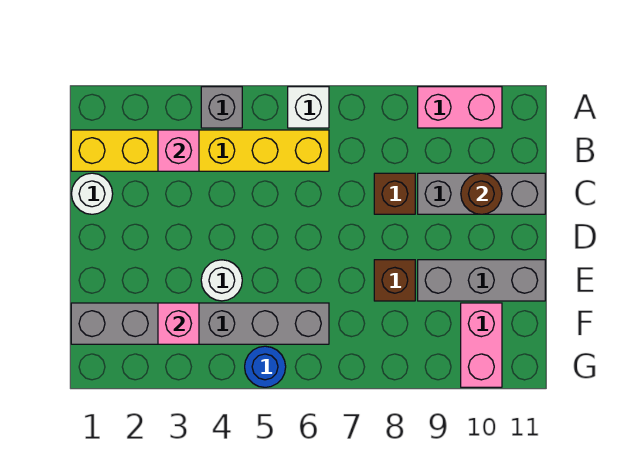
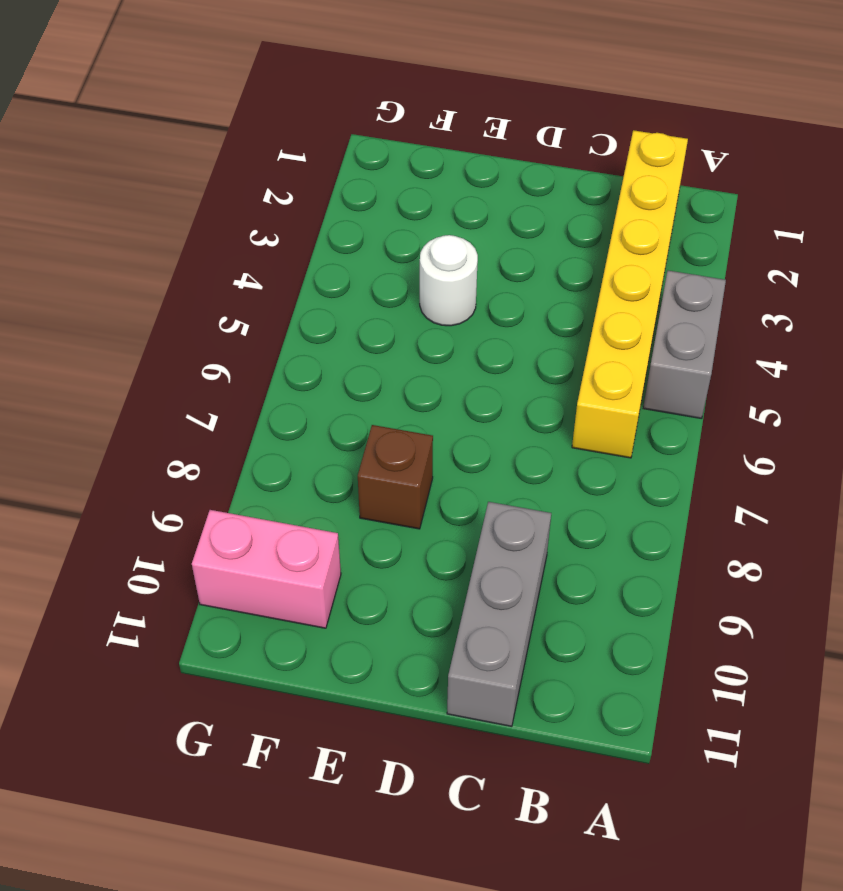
grey 1x2 brick [643,271,726,419] -> grey 1x1 brick [201,87,242,128]
none -> white 1x1 brick [288,87,329,128]
none -> pink 1x2 brick [418,87,502,128]
none -> white 1x1 round brick [72,173,113,214]

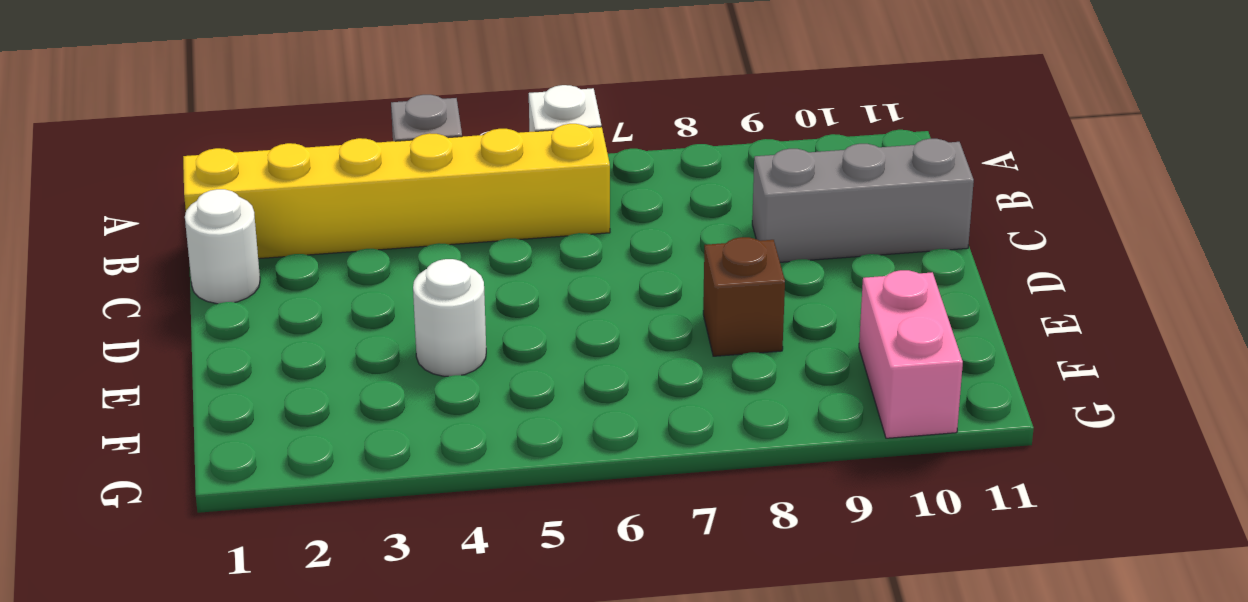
none -> pink 1x2 brick [418,87,502,128]
none -> brown 1x1 brick [374,173,415,214]
none -> grey 1x3 brick [418,260,545,301]

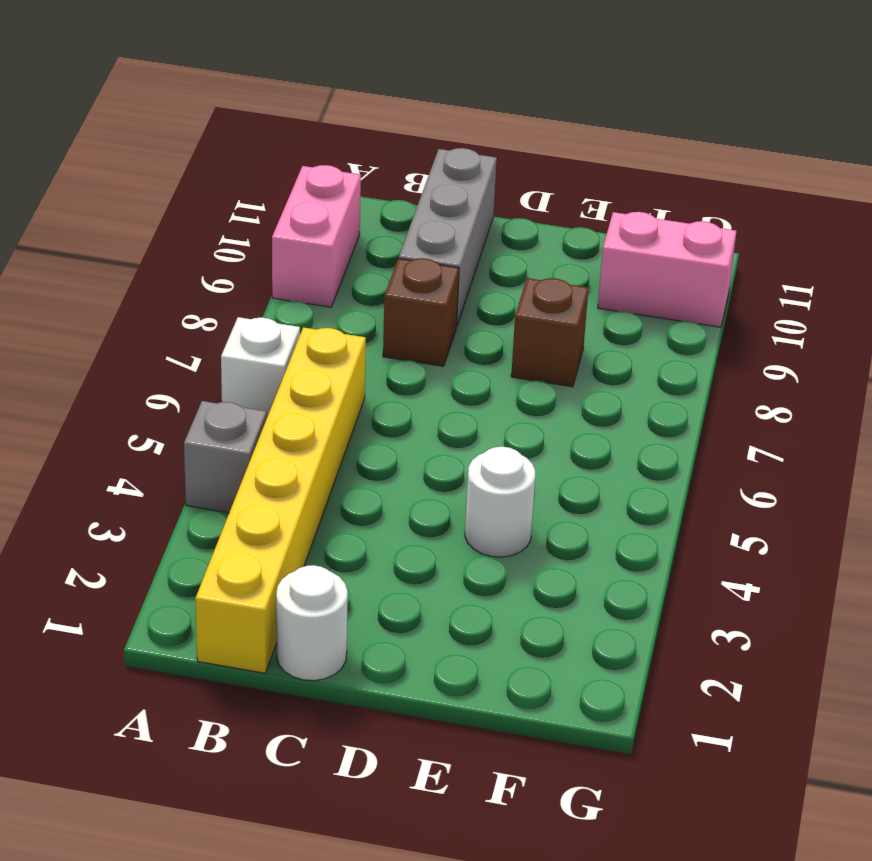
none -> grey 1x3 brick [418,260,545,301]
none -> grey 1x6 brick [71,303,329,344]
none -> blue 1x1 round brick [245,346,286,387]

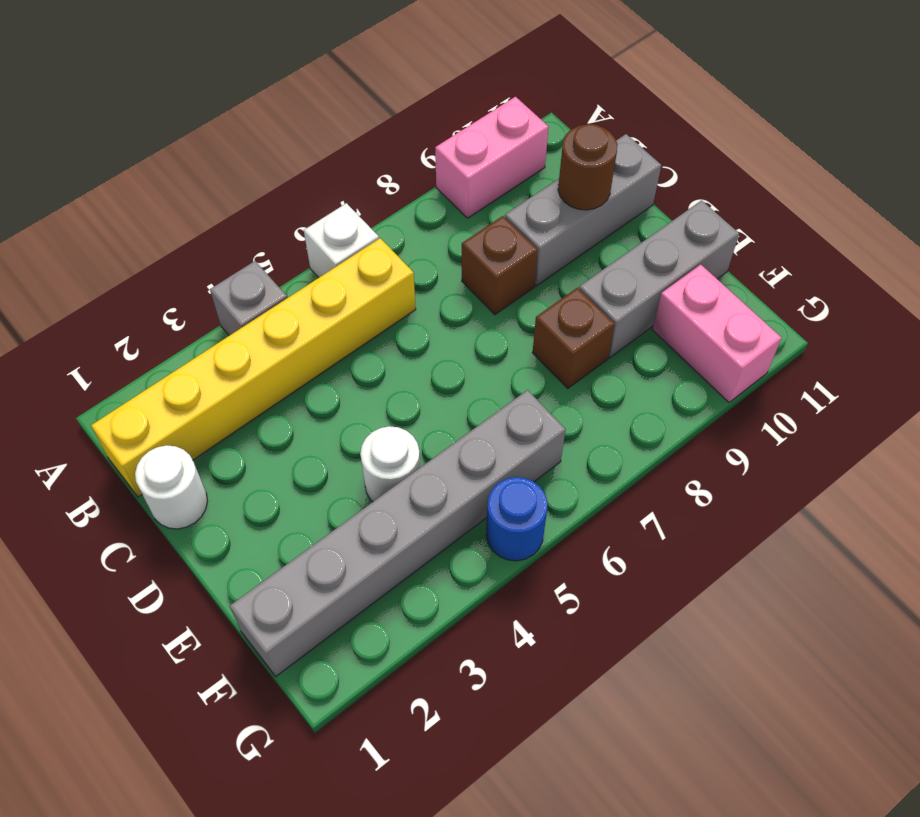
none -> pink 1x1 brick [158,130,199,171]
none -> pink 1x1 brick [158,303,199,344]

